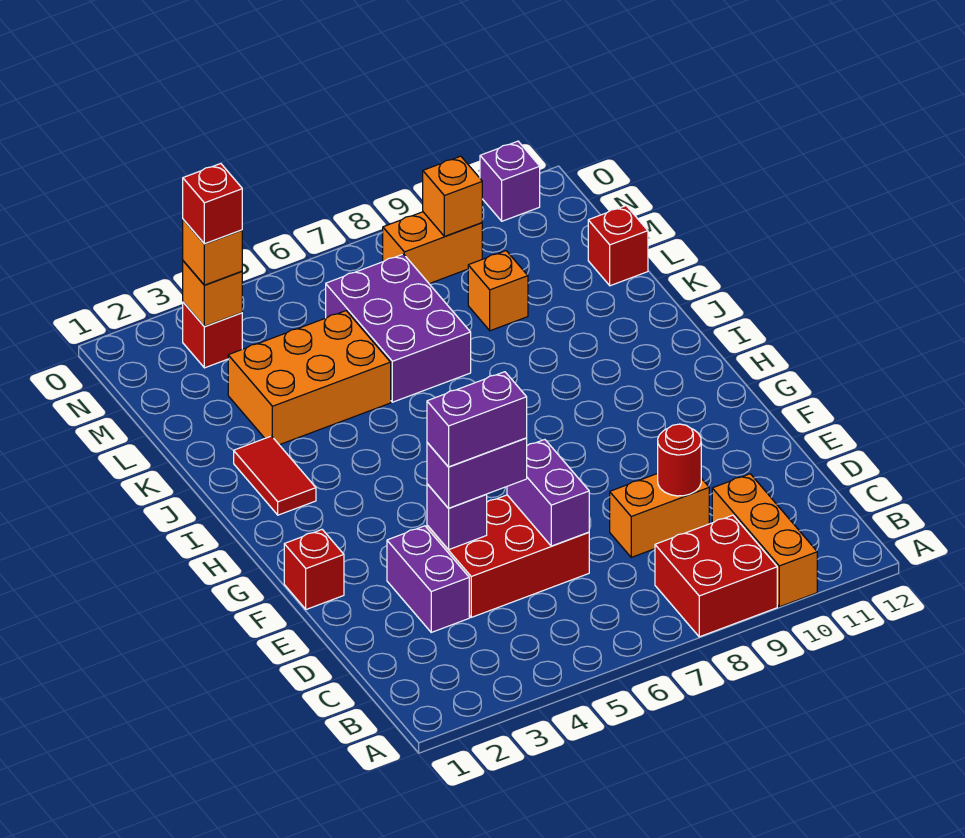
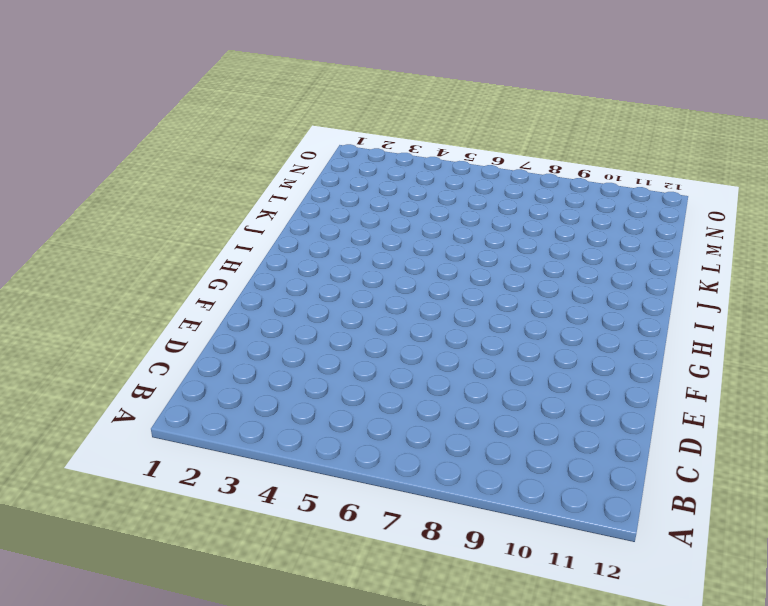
none -> red 2x2 brick [655,515,777,637]
none -> orange 1x3 brick [712,474,817,607]
none -> purple 1x2 brick [387,526,469,632]

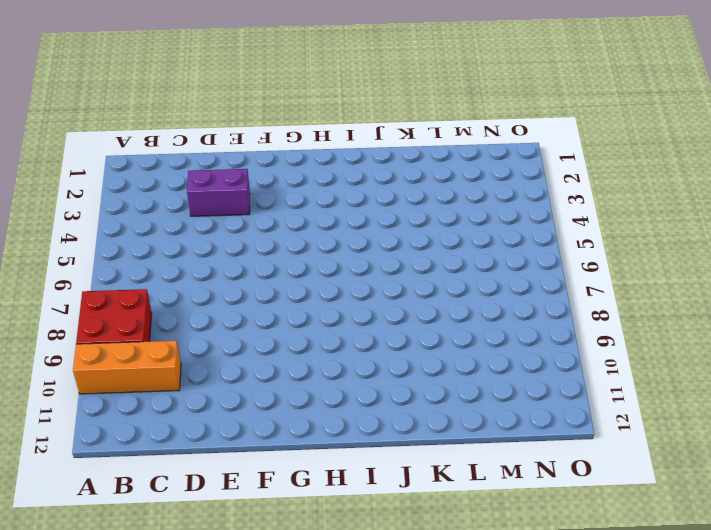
none -> red 2x3 brick [427,495,589,617]
none -> orange 1x2 brick [610,473,709,557]
none -> red 1x1 brick [284,530,344,609]

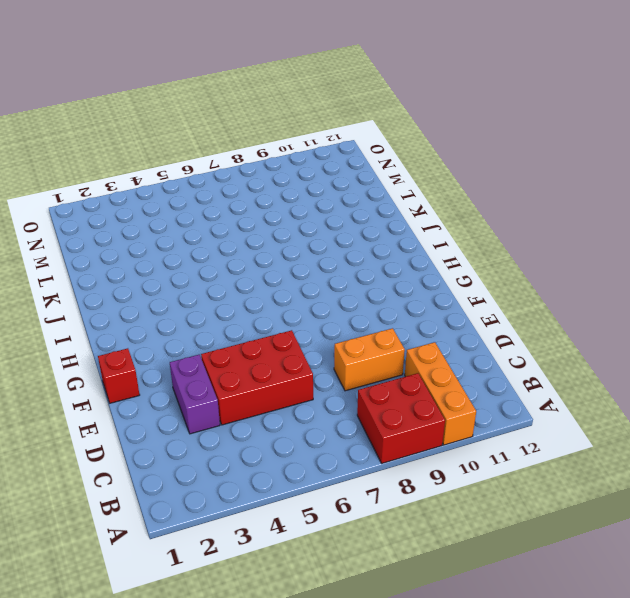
none -> red 1x2 tile [234,436,316,515]
none -> orange 2x3 brick [228,311,391,445]
none -> purple 2x3 brick [326,254,471,402]

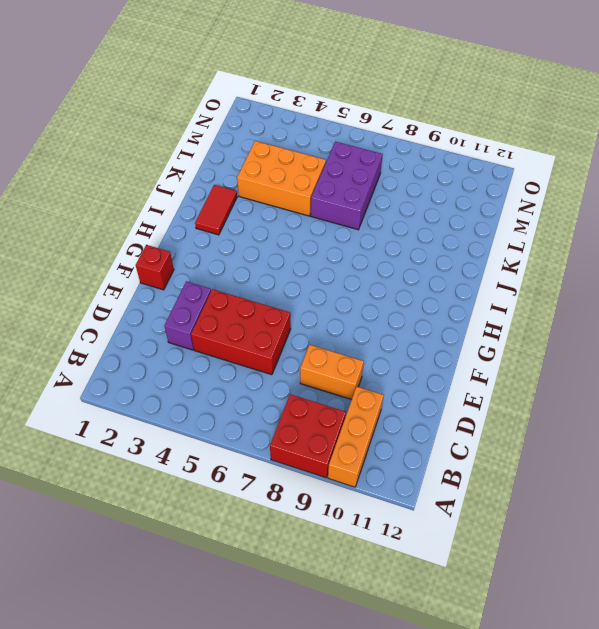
none -> orange 1x1 brick [468,251,528,331]
none -> red 1x1 brick [588,206,648,286]
none -> red 1x1 brick [183,302,242,368]

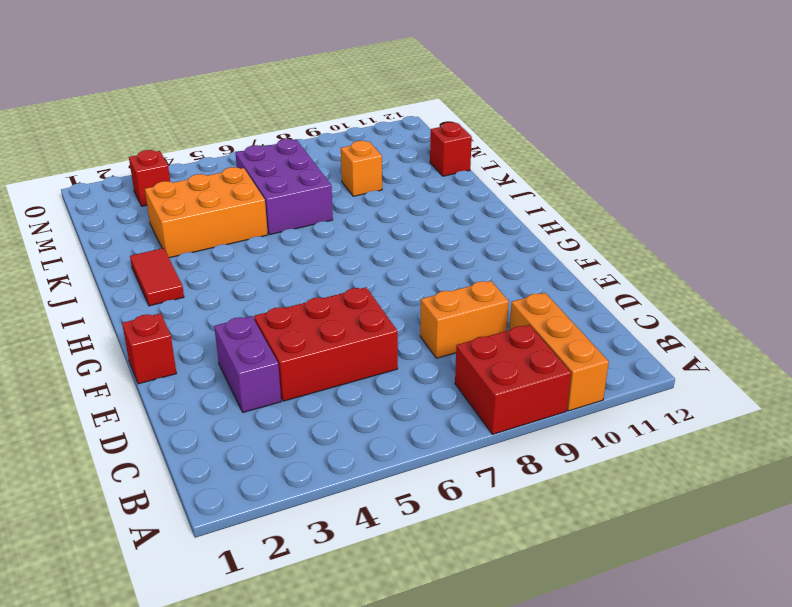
none -> orange 1x2 brick [383,212,482,284]
none -> purple 1x1 brick [480,141,540,221]
none -> purple 1x2 brick [507,440,589,546]

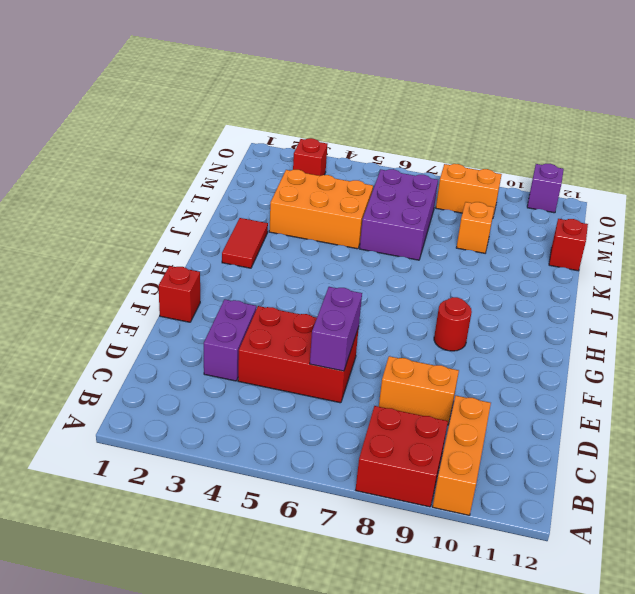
red 1x1 round brick [434,297,472,351] -> red 1x1 round brick moved to [658,424,701,496]
none -> purple 1x1 brick [427,484,487,550]
none -> orange 1x1 brick [183,261,242,326]
none -> orange 1x1 brick [423,156,482,236]

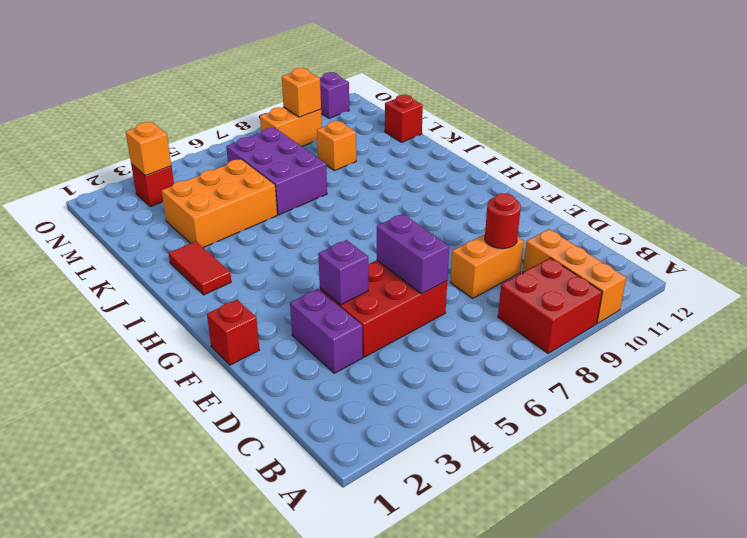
none -> purple 1x2 brick [427,438,527,508]
none -> orange 1x1 brick [183,220,242,285]
none -> purple 1x2 brick [427,372,527,467]

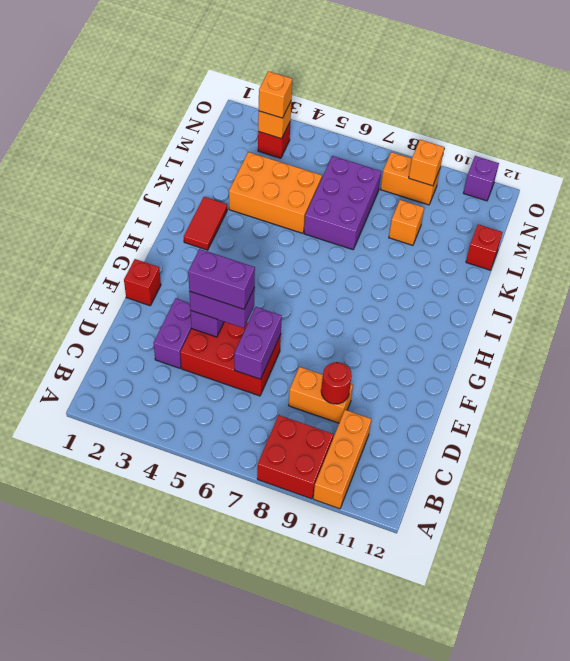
none -> red 1x1 brick [183,164,242,244]

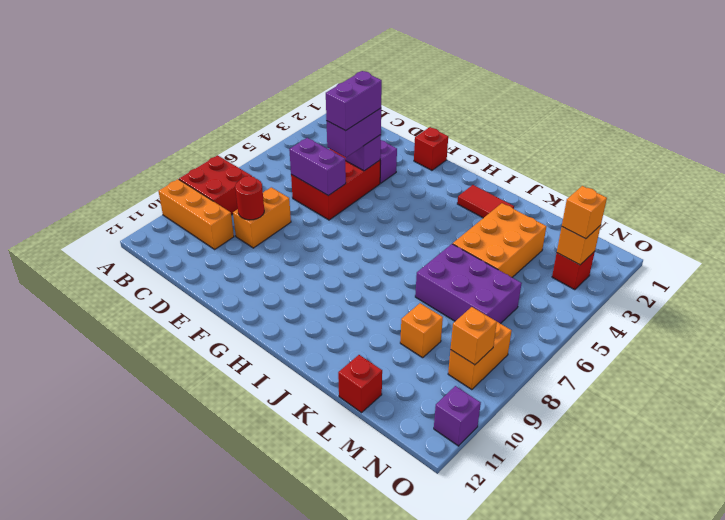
none -> red 1x1 brick [183,164,242,244]

